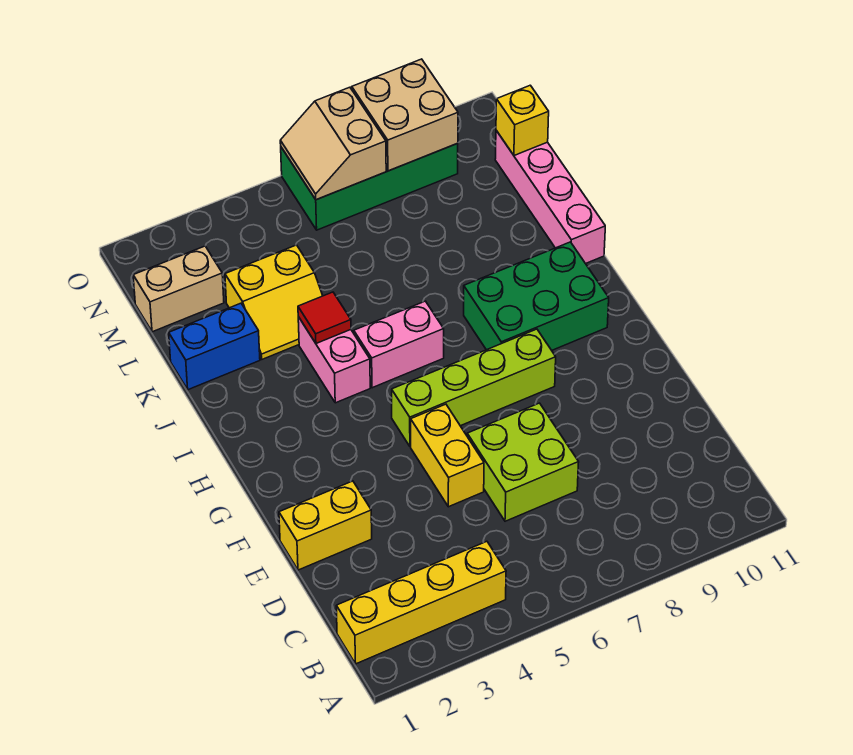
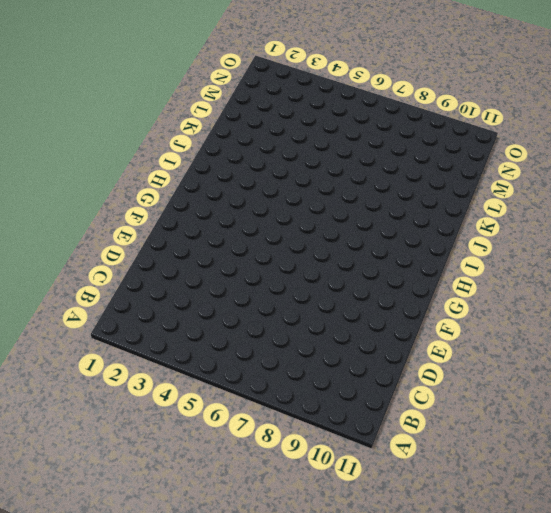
none -> yellow 1x4 brick [336,541,506,664]
none -> lime 2x2 brick [467,403,579,521]
none -> yellow 1x2 brick [279,481,372,570]

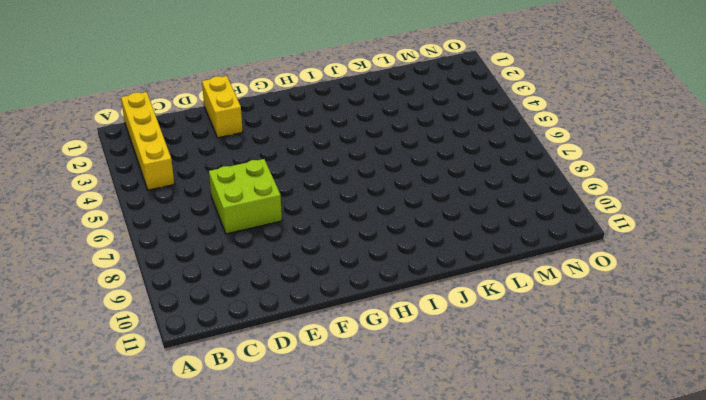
none -> yellow 1x2 brick [411,404,484,507]
none -> lime 1x4 brick [392,329,556,447]
none -> green 2x3 brick [464,242,609,350]

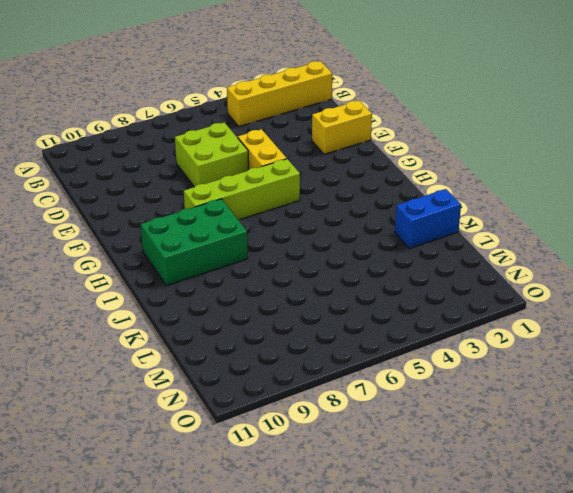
none -> pink 1x2 brick [298,317,370,403]
none -> pink 1x2 brick [354,301,444,388]
none -> pink 1x4 brick [495,130,605,264]

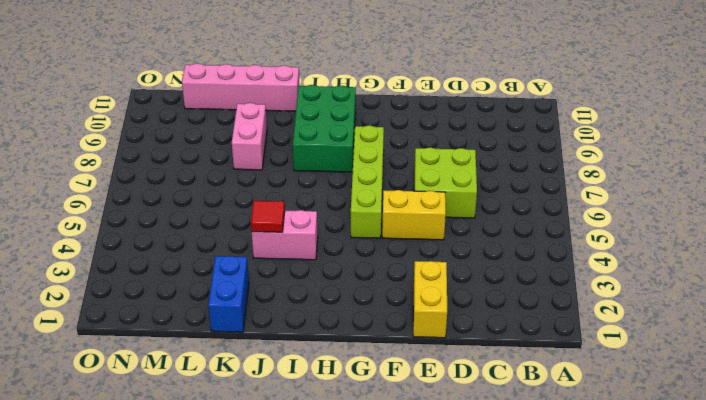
pink 1x2 brick [232,103,267,170] -> pink 1x2 brick moved to [354,301,444,388]
none -> yellow 1x4 brick [336,541,506,664]
none -> yellow 2x2 slope [225,245,323,359]
none -> tan 1x2 brick [133,246,224,332]

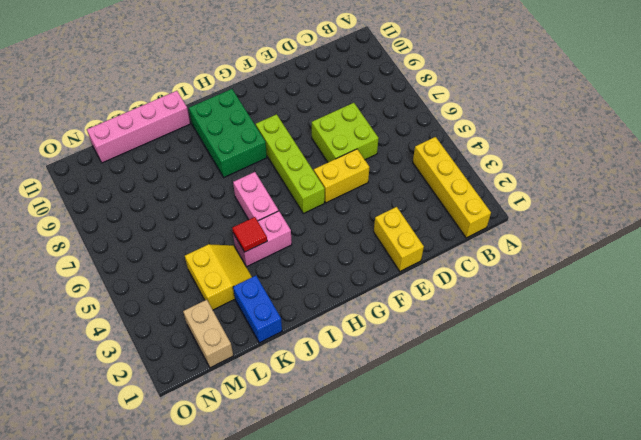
none -> green 2x4 brick [281,143,458,230]
none -> yellow 1x1 brick [496,85,549,156]
none -> tan 2x2 slope [280,87,386,200]

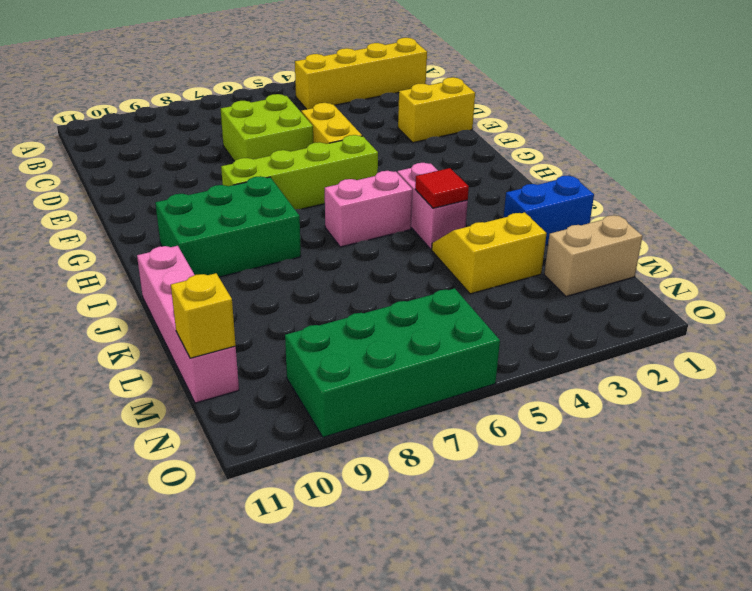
none -> tan 2x2 slope [280,87,386,200]
none -> tan 2x2 brick [352,59,458,171]

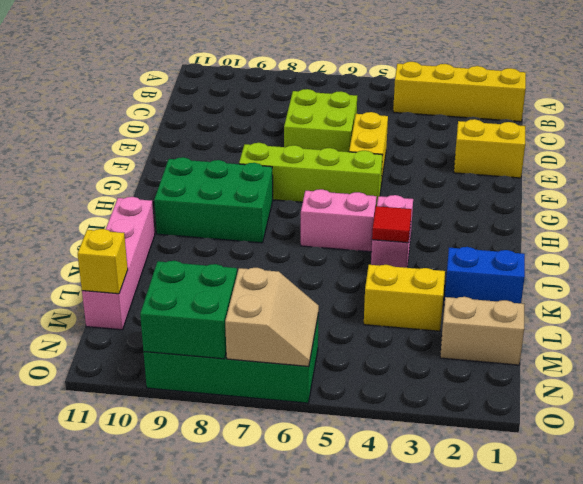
green 2x2 brick [140,261,237,359] -> tan 2x2 brick [352,59,458,171]

